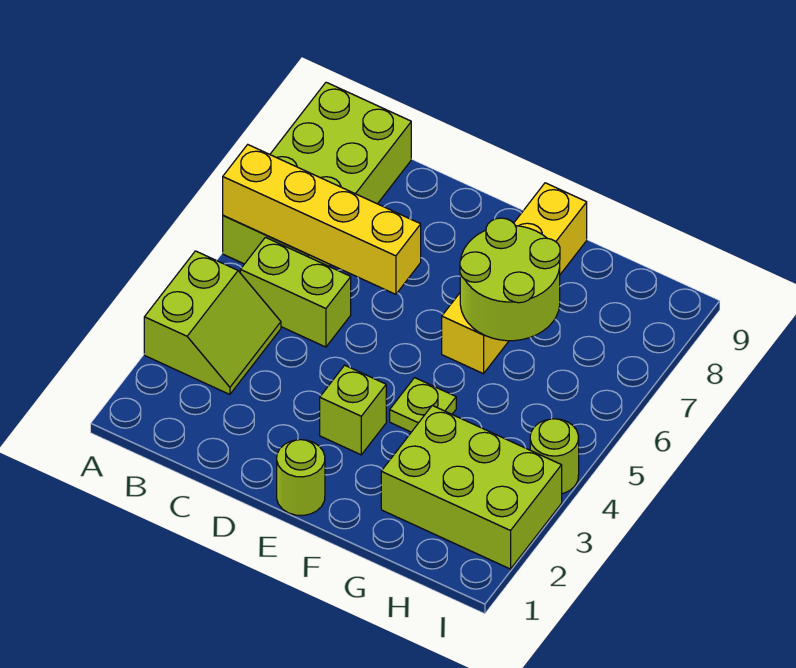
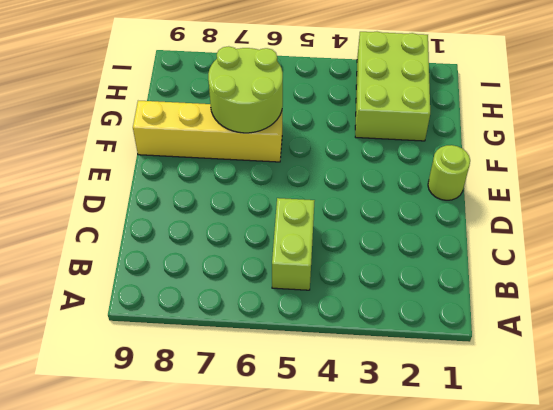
none -> lime 2x2 slope [144,251,281,394]
none -> lime 2x4 brick [223,82,411,266]

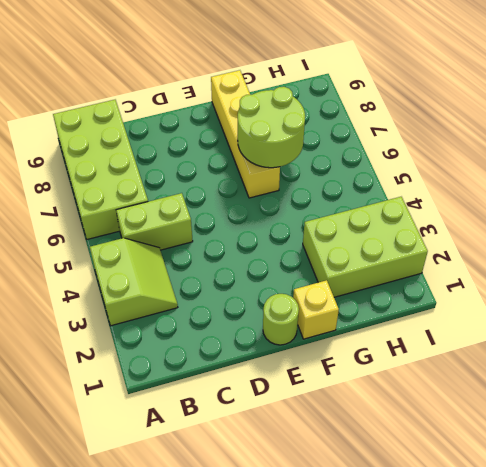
yellow 1x1 brick [293,280,339,339] -> none
none -> lime 1x1 brick [320,365,386,455]
none -> lime 1x1 plate [390,378,456,432]

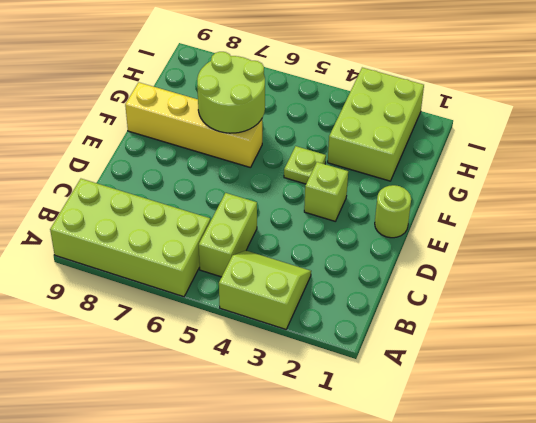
none -> lime 1x1 round brick [530,419,579,494]
none -> yellow 1x4 brick [223,145,421,294]

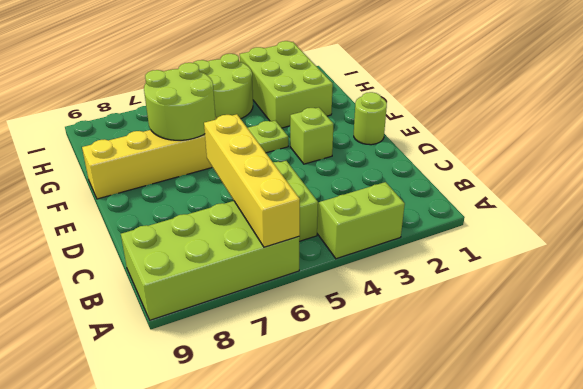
lime 2x2 round brick [193,54,253,119] -> lime 1x1 round brick [530,419,579,494]

